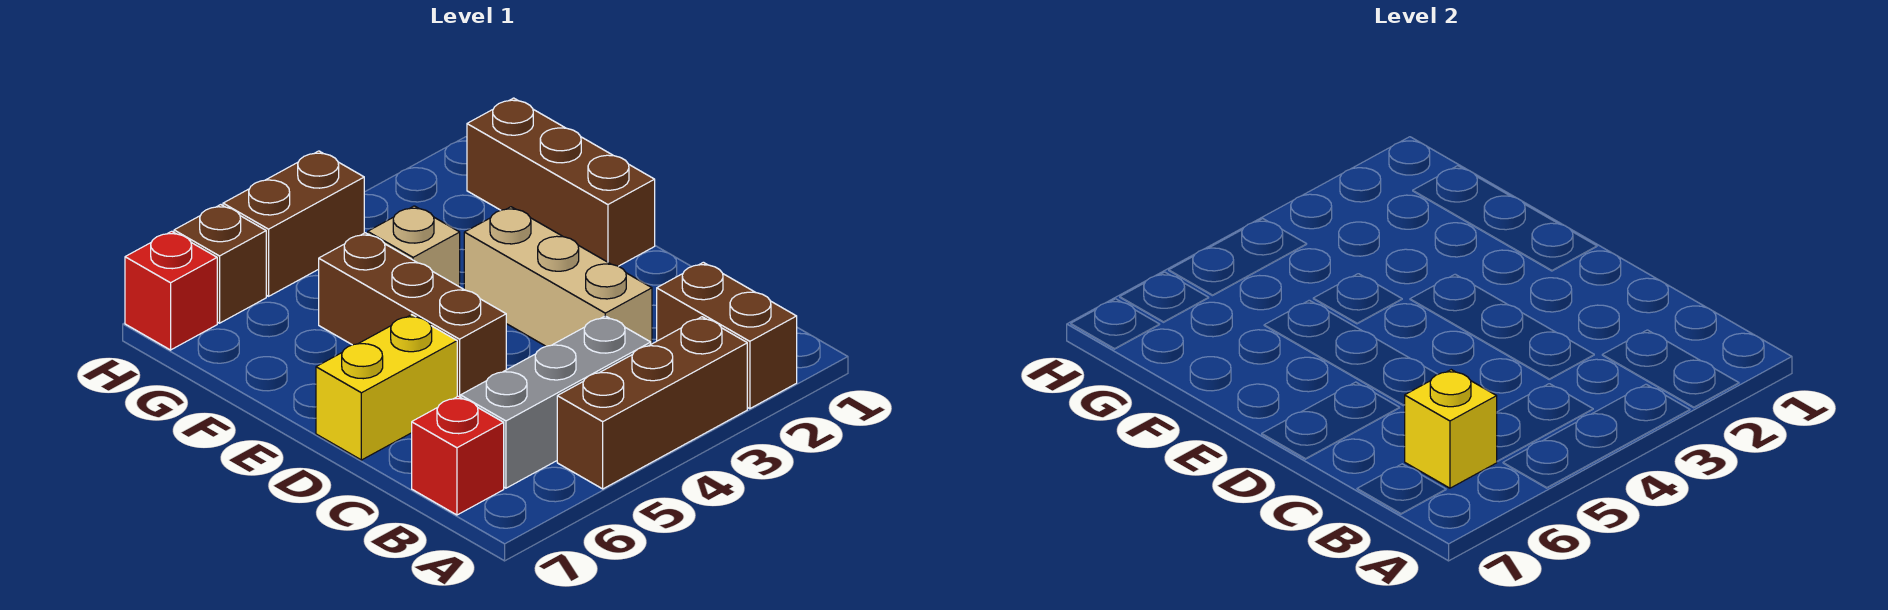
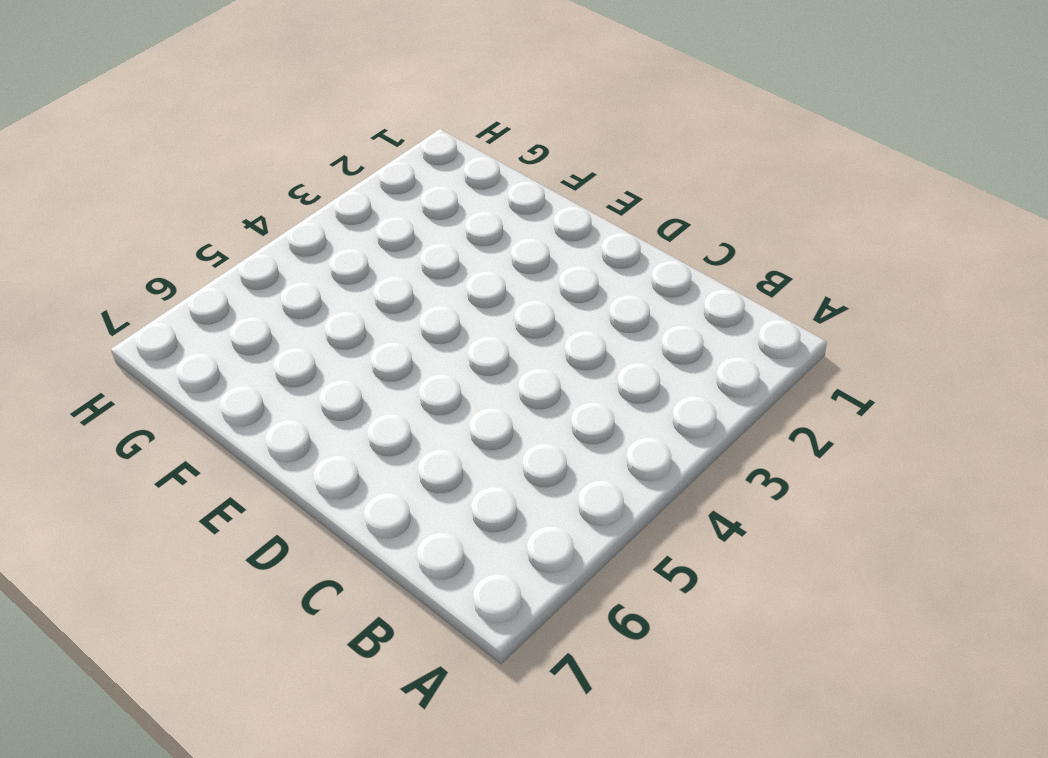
none -> brown 1x2 brick [657,262,797,409]
none -> brown 1x3 brick [557,317,747,489]
none -> grey 1x3 brick [461,316,651,488]

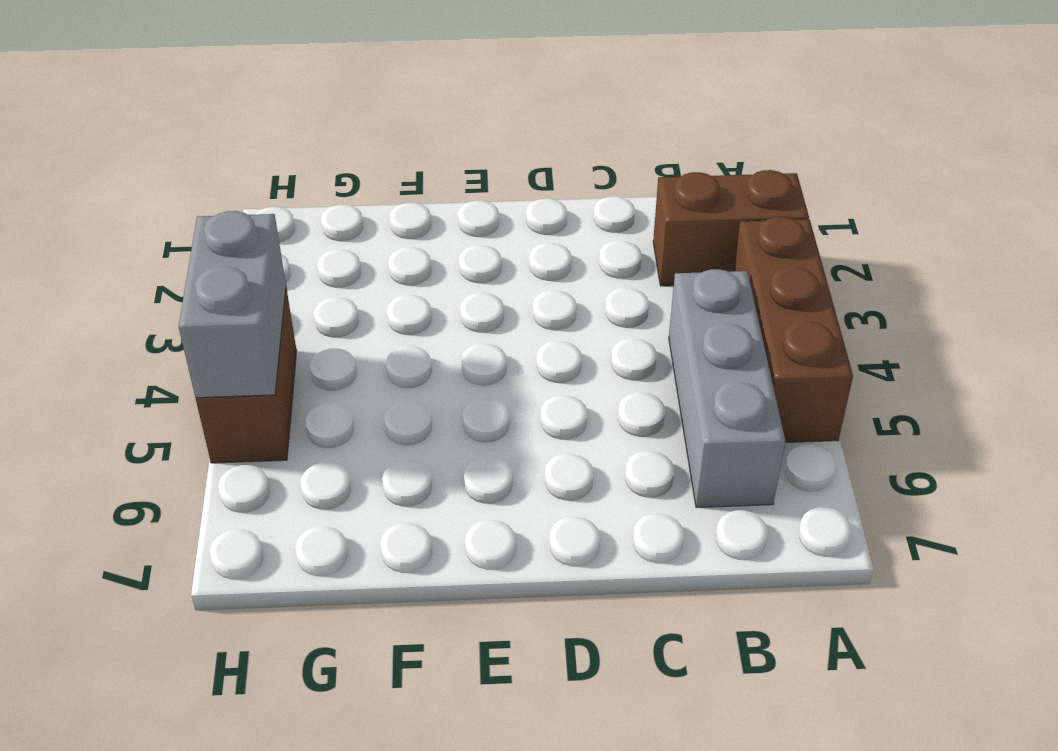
grey 1x2 brick [179,211,286,398] -> none
none -> red 1x1 brick [412,396,504,515]
none -> tan 1x3 brick [464,207,652,346]
none -> brown 1x3 brick [319,233,506,397]

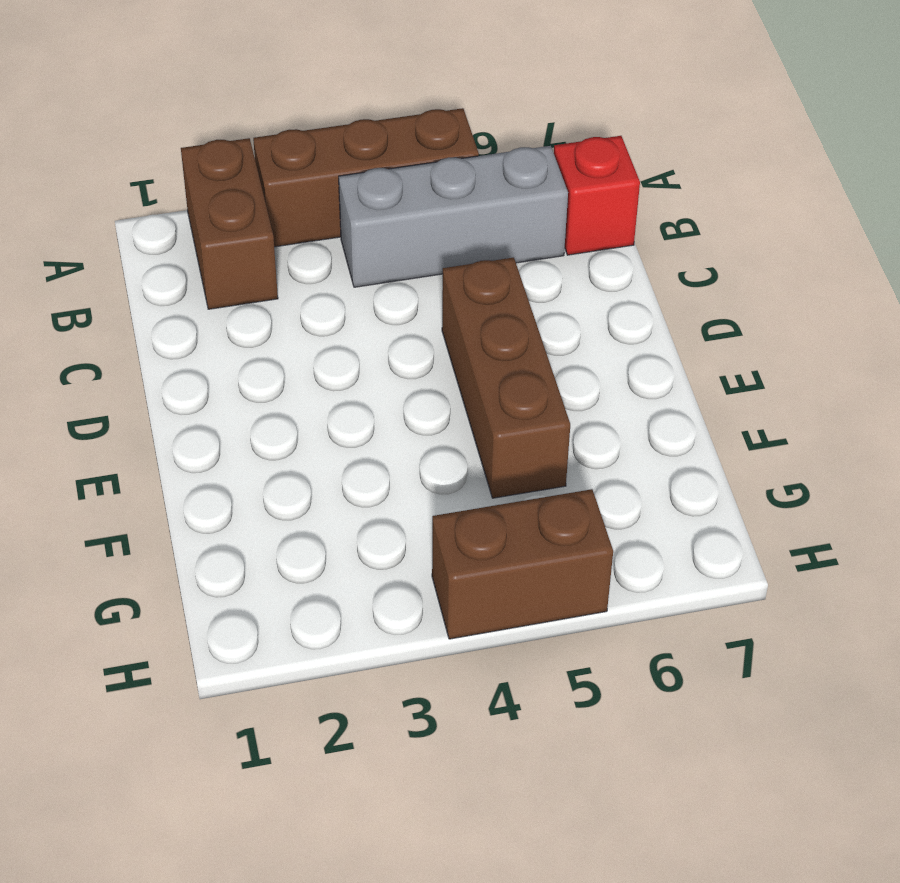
none -> tan 1x3 brick [464,207,652,346]
none -> yellow 1x2 brick [316,315,457,460]
none -> brown 1x3 brick [467,98,655,266]

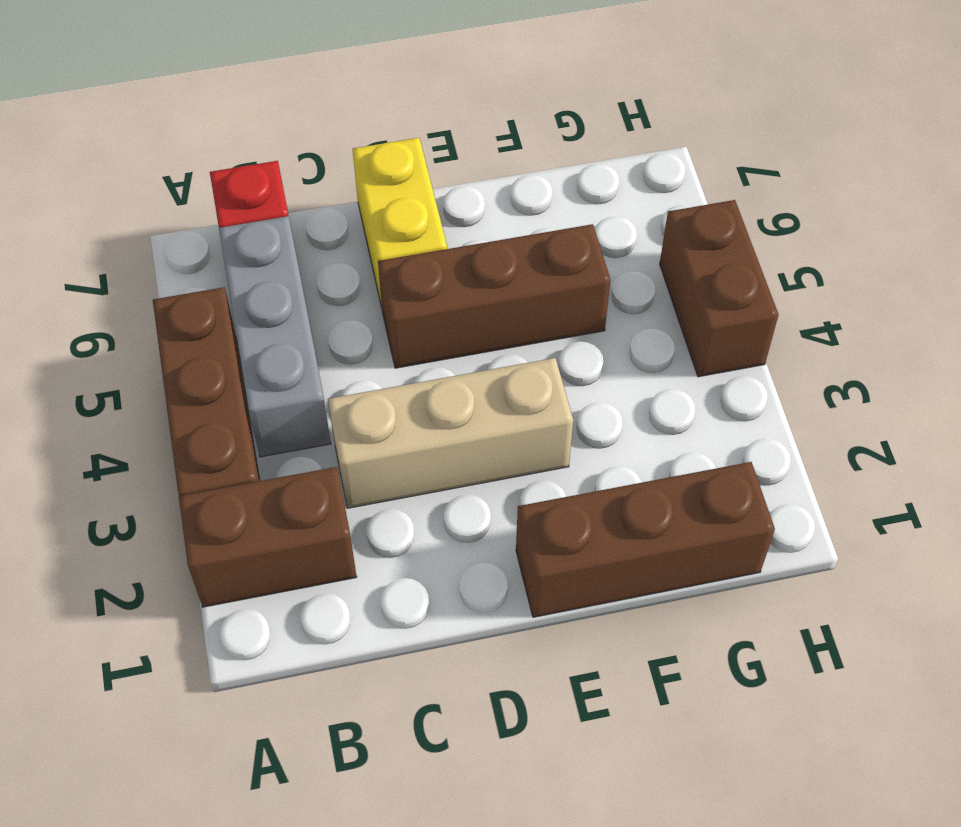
none -> tan 1x1 brick [368,206,460,287]
none -> brown 1x1 brick [174,205,266,323]
none -> red 1x1 brick [125,231,217,350]

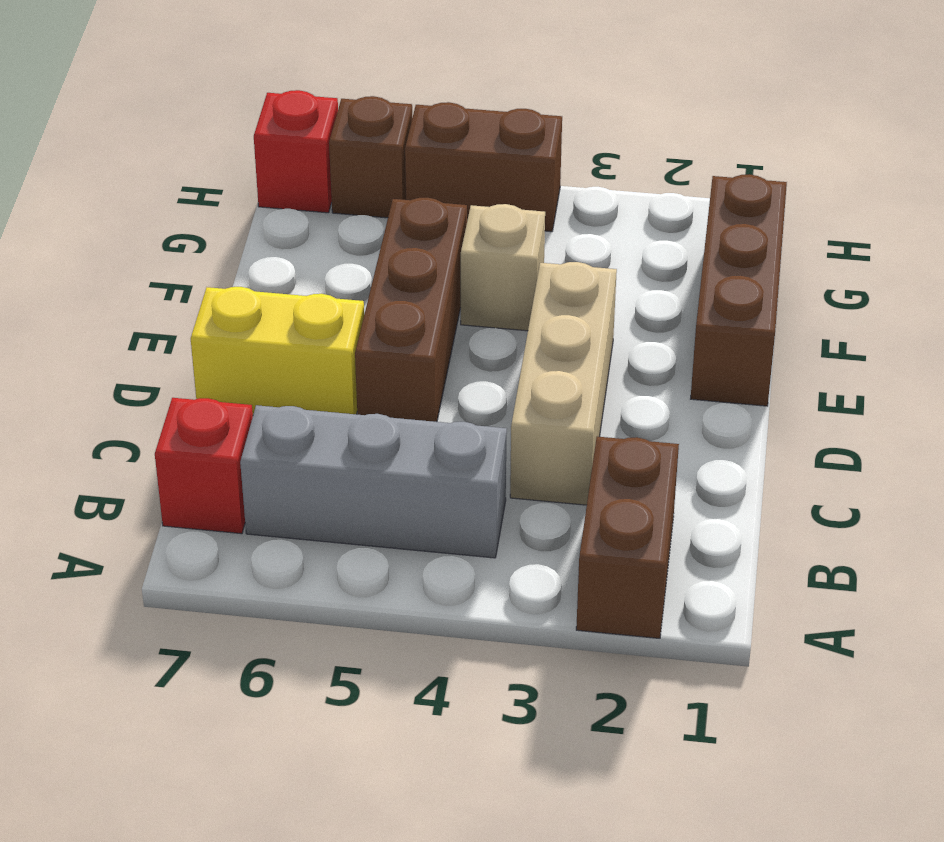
none -> brown 1x3 brick [557,317,747,489]
none -> yellow 1x1 brick [1405,370,1497,488]

